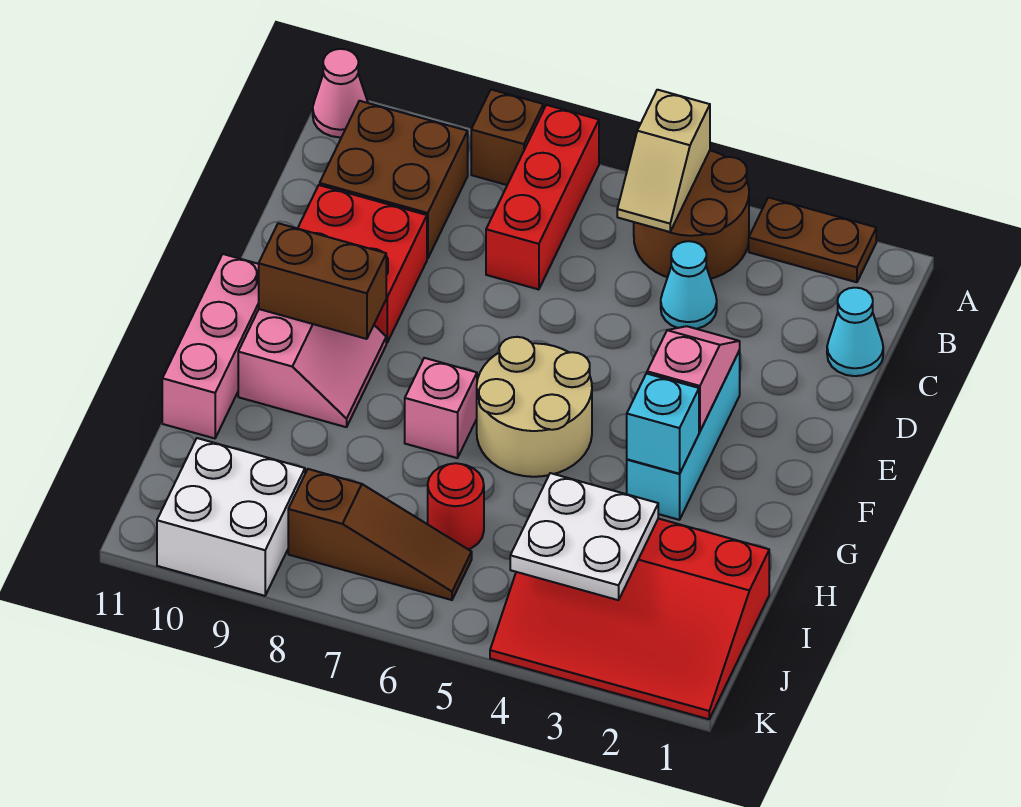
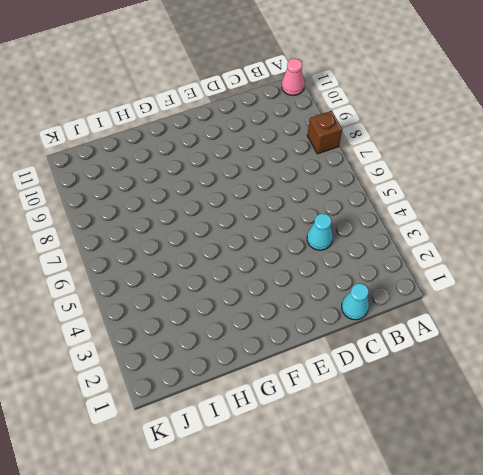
none -> brown 1x2 plate [749,197,876,282]
none -> brown 2x2 round brick [634,151,749,279]
none -> red 1x3 brick [486,105,599,289]

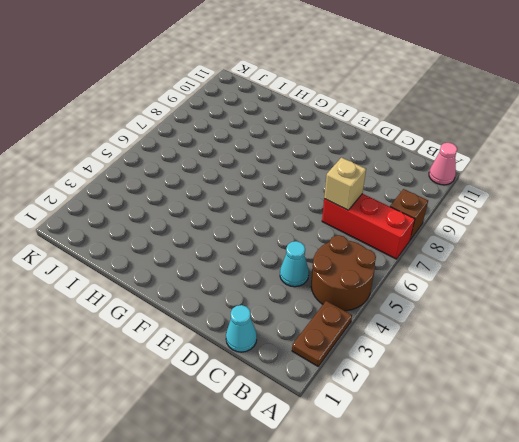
tan 1x1 brick [324,157,366,210] -> none
none -> brown 2x2 brick [320,101,468,259]
none -> red 2x2 brick [298,185,427,343]
none -> cyan 1x3 brick [627,351,740,520]

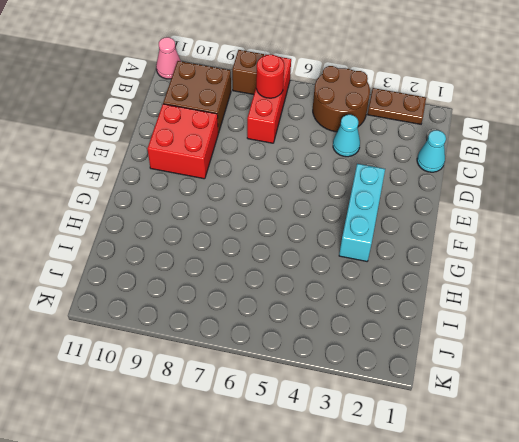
red 1x1 round brick [256,55,284,98] -> red 1x1 round brick moved to [428,463,484,549]
none -> tan 2x2 round brick [477,337,592,477]
none -> pink 2x2 slope [238,309,386,427]
none -> pink 1x3 brick [162,254,259,438]

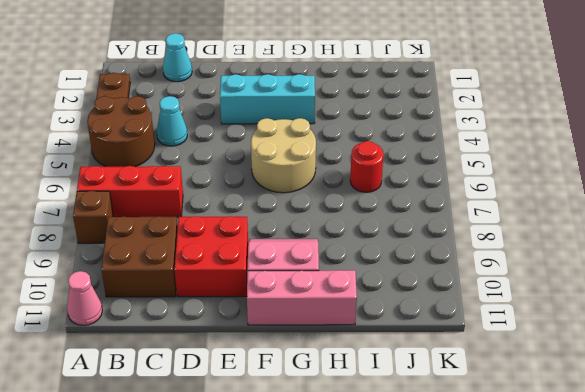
none -> pink 1x1 brick [405,358,477,458]
none -> red 3x4 slope [490,519,769,719]
none -> brown 1x3 slope [288,469,472,600]

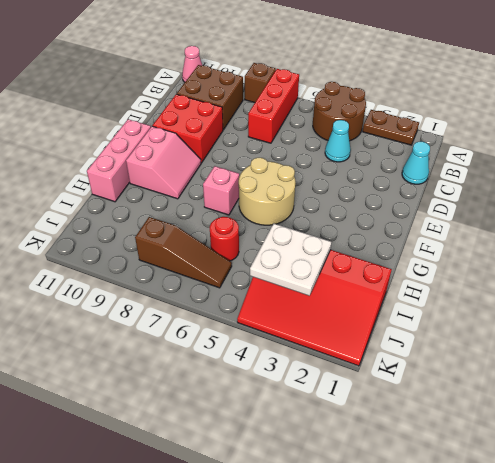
none -> cyan 1x3 brick [627,351,740,520]
none -> white 2x2 brick [157,438,305,596]
none -> tan 1x2 slope [617,90,710,232]

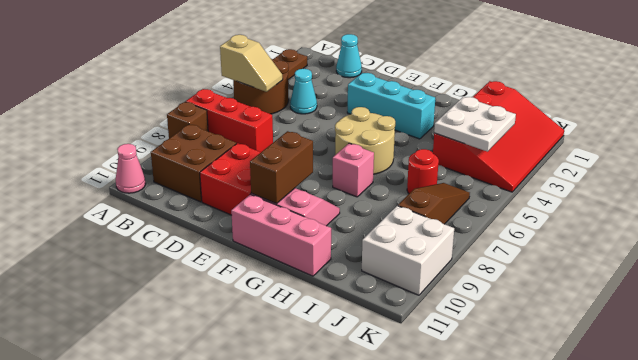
none -> pink 1x2 slope [647,326,740,432]
none -> cyan 1x1 brick [627,373,699,474]

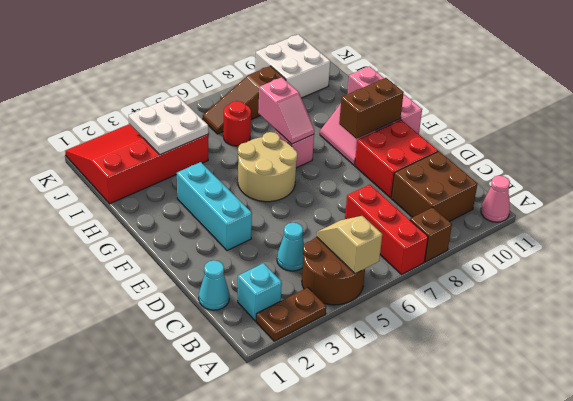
cyan 1x1 brick [238,263,282,321] -> cyan 1x1 brick moved to [627,373,699,474]
pink 1x2 slope [258,77,314,144] -> pink 1x2 slope moved to [647,326,740,432]

